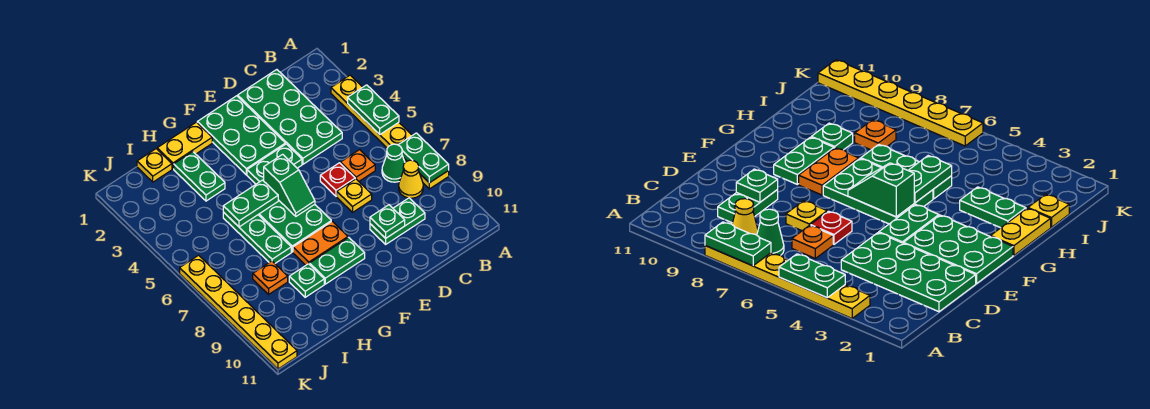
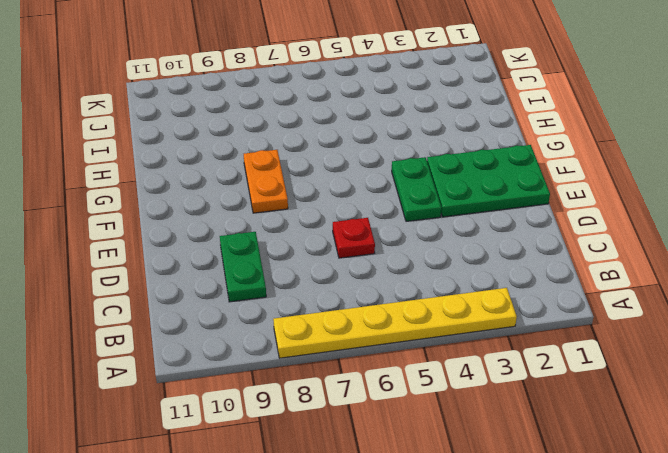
none -> green 1x1 cone [382,144,405,182]
none -> yellow 1x1 cone [399,160,423,198]
none -> green 2x4 plate [238,70,342,164]

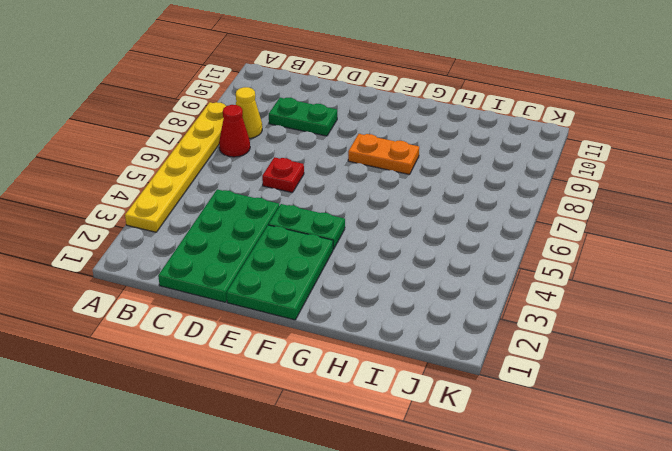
red 1x1 cone [219,105,250,157] -> green 1x1 cone [382,144,405,182]
none -> orange 1x1 plate [340,150,375,181]
none -> yellow 1x1 plate [337,179,372,212]
none -> green 2x3 plate [258,200,331,252]

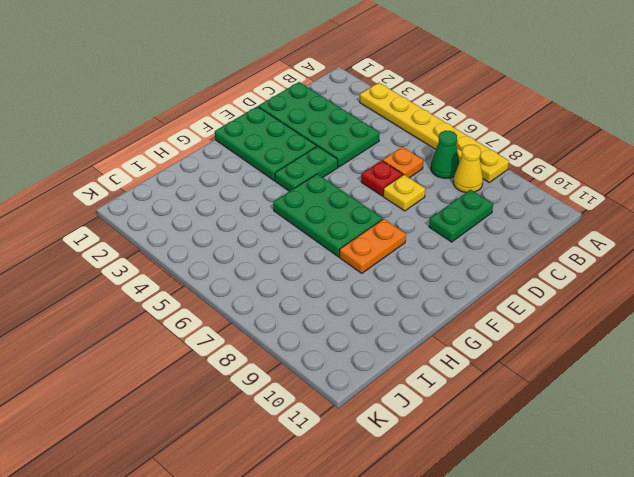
none -> green 1x2 plate [310,237,365,284]
none -> yellow 1x2 plate [157,122,212,169]
none -> green 1x2 plate [174,152,225,201]

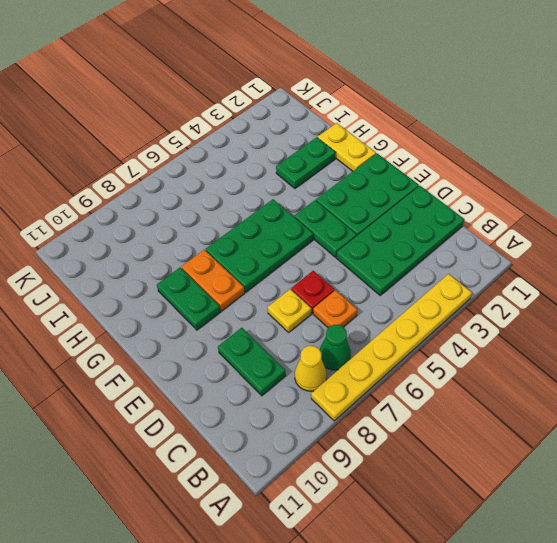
none -> green 1x3 plate [223,212,291,263]
none -> green 1x1 plate [289,264,324,297]
none -> yellow 1x1 plate [137,149,172,182]

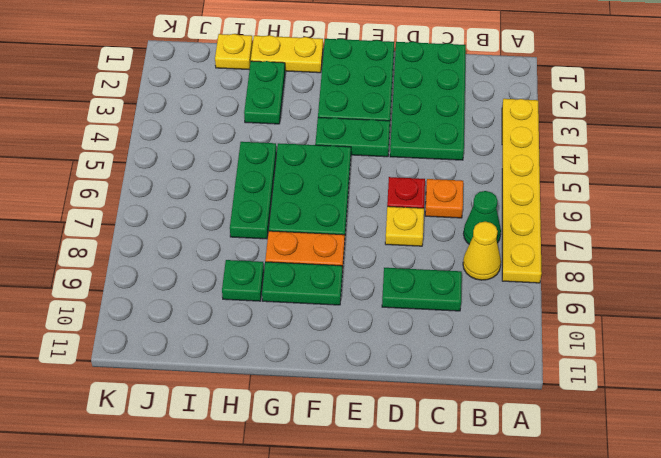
none -> orange 1x1 plate [253,261,288,294]
none -> yellow 1x6 plate [180,255,297,369]
none -> green 1x2 plate [348,85,399,134]

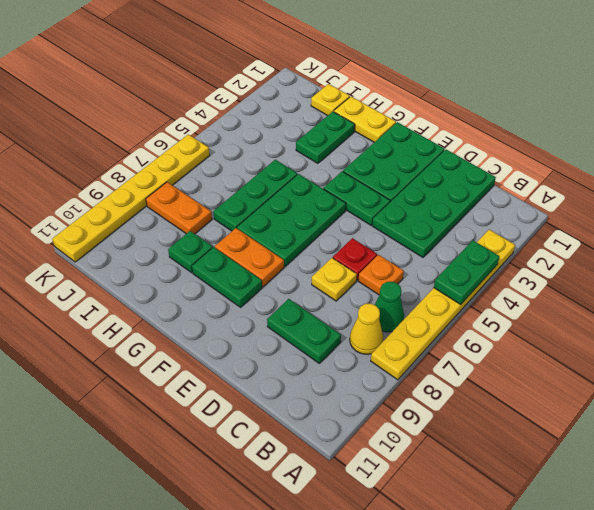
orange 1x2 plate [146,182,212,234] -> orange 1x1 plate [253,261,288,294]
none -> green 1x2 plate [399,133,449,183]
none -> green 1x1 plate [370,205,405,238]
none -> green 1x2 slope [264,154,315,216]

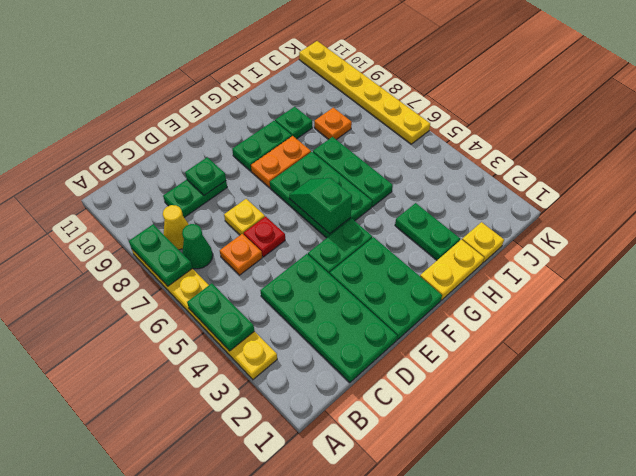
none -> green 1x2 plate [223,180,278,227]

